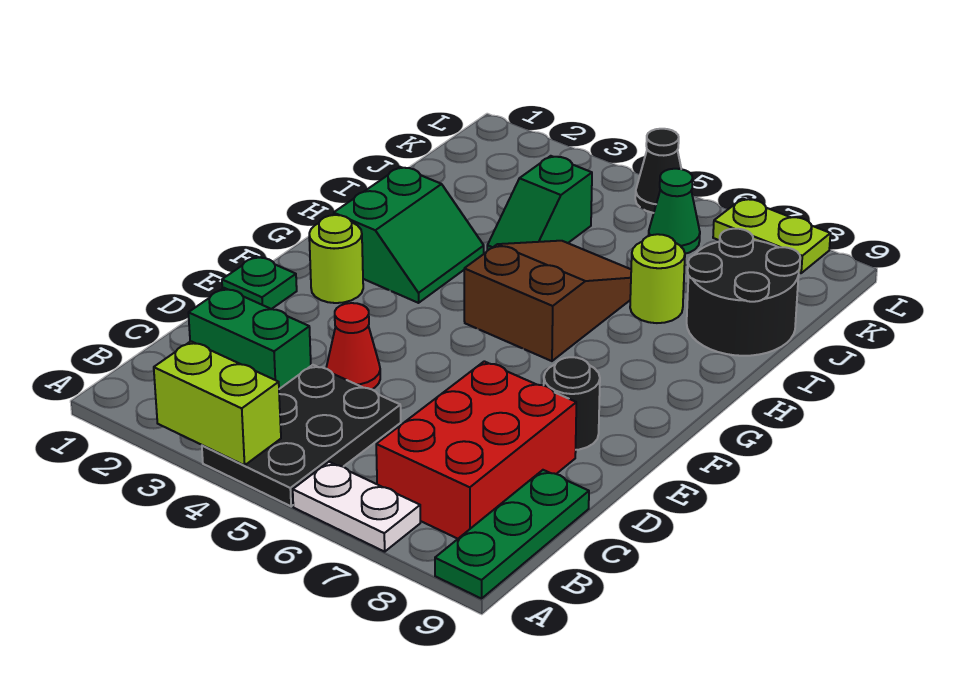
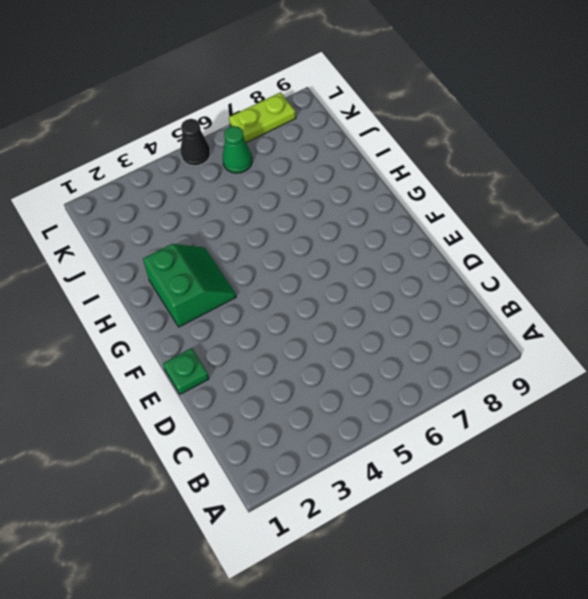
none -> black 2x3 plate [202,365,401,506]
none -> white 1x2 plate [293,462,420,552]
none -> green 1x3 plate [435,470,589,599]

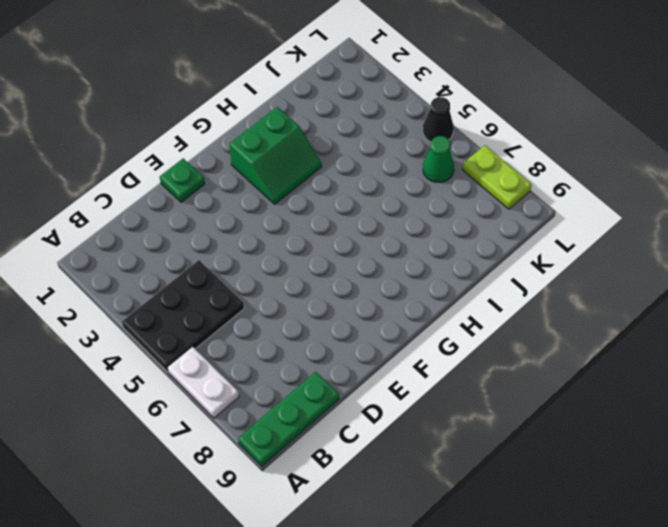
none -> red 2x3 brick [376,361,576,539]
none -> green 1x2 brick [188,288,311,389]
none -> red 1x1 cone [326,303,380,389]

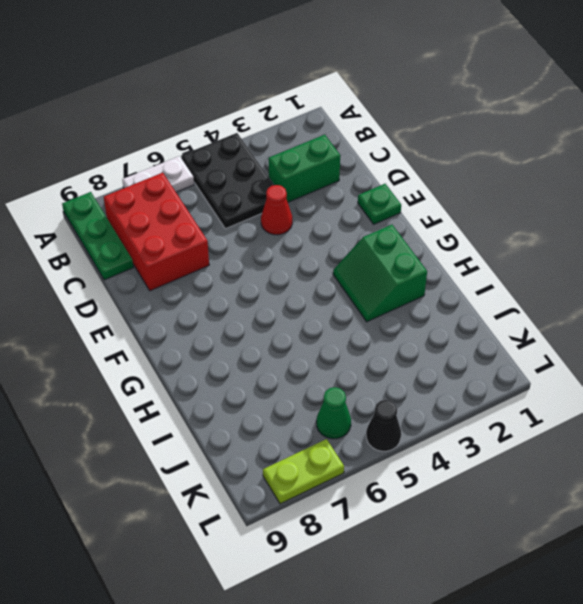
none -> black 1x1 round brick [544,357,600,450]
none -> lime 1x1 round brick [309,215,363,303]
none -> brown 2x3 slope [464,241,631,361]

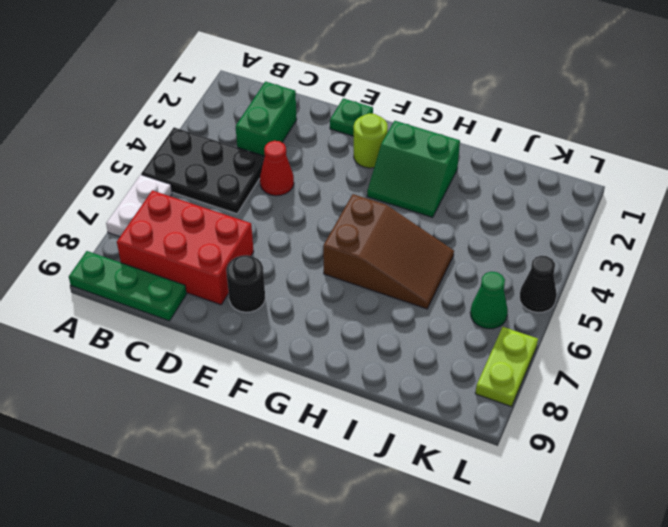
none -> green 1x2 slope [487,156,592,251]
none -> lime 1x1 round brick [630,234,685,323]
none -> black 2x2 round brick [687,229,800,356]

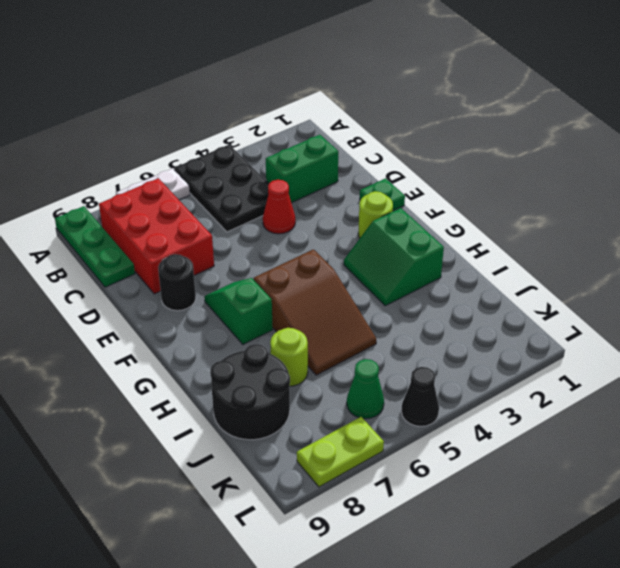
green 1x2 slope [204,278,273,344] -> green 1x2 slope moved to [487,156,592,251]
none -> lime 1x2 brick [154,341,281,465]

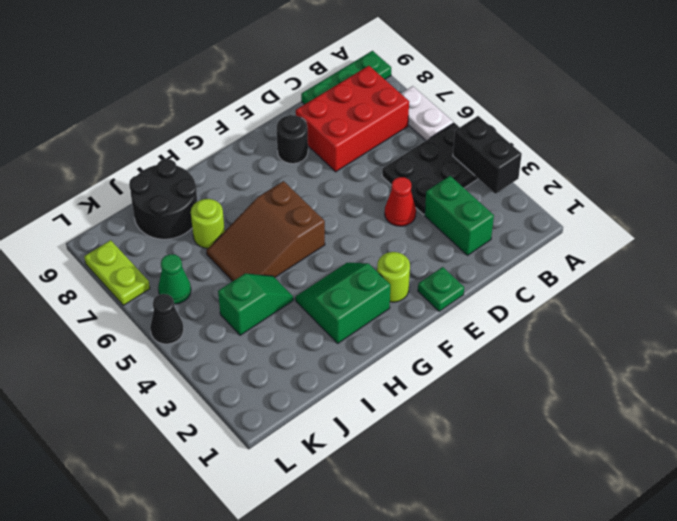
black 1x2 brick [453,116,522,194] -> lime 1x2 brick [154,341,281,465]

